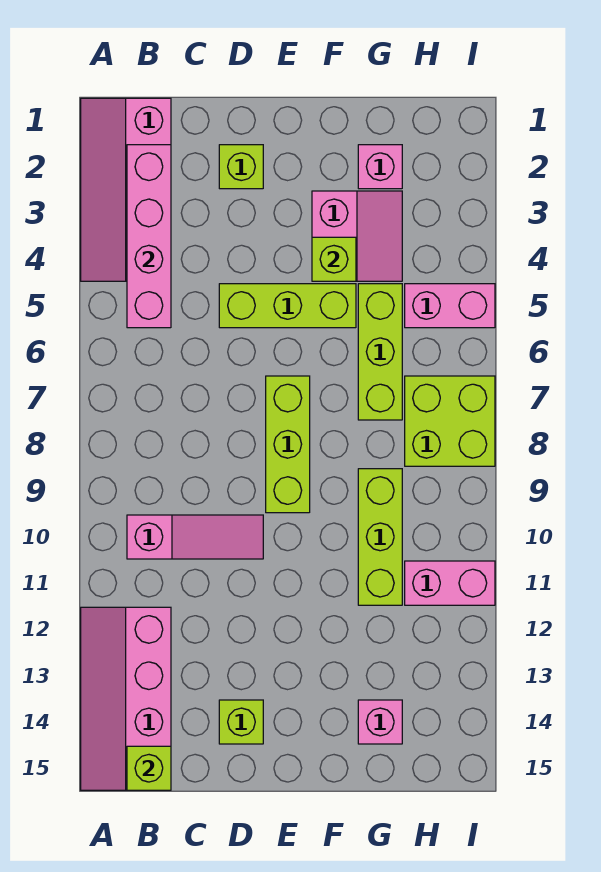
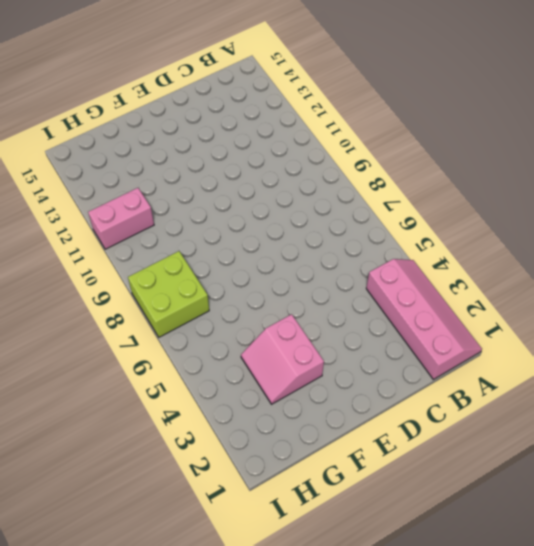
none -> pink 2x4 slope [81,607,171,790]
none -> pink 1x3 slope [127,515,263,559]
none -> lime 1x1 brick [219,145,263,189]

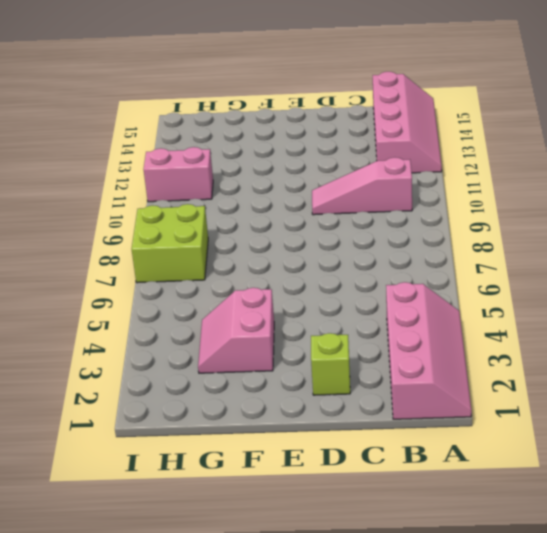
none -> lime 1x3 brick [219,284,356,328]
none -> lime 1x1 brick [219,700,263,744]
none -> lime 1x3 brick [266,376,310,513]

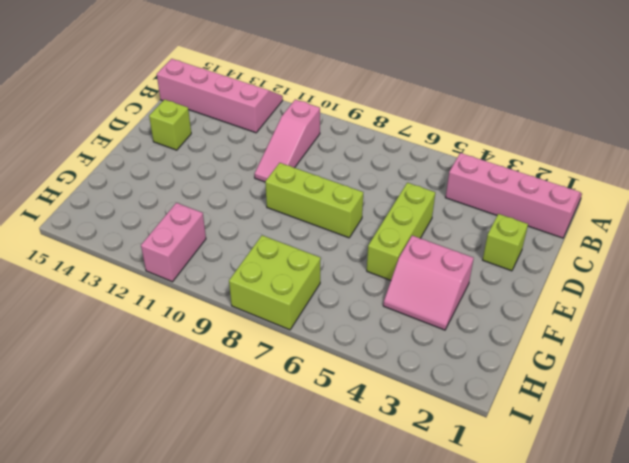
none -> pink 1x1 brick [358,145,402,189]
none -> lime 1x3 brick [358,284,402,420]
none -> lime 1x3 brick [358,469,402,605]

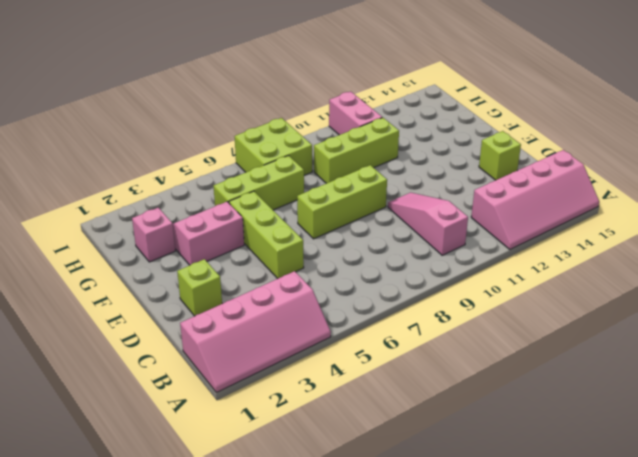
none -> pink 1x1 brick [358,700,402,744]
none -> pink 1x2 brick [405,284,495,328]
none -> pink 1x4 brick [127,145,171,328]

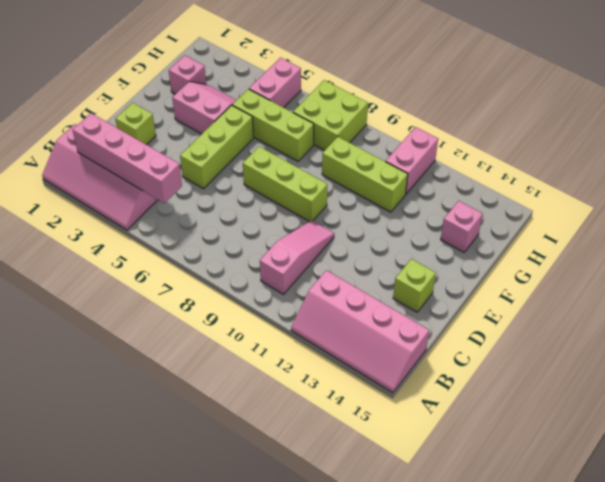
none -> lime 1x1 brick [127,746,171,790]
none -> lime 1x1 brick [312,237,356,281]

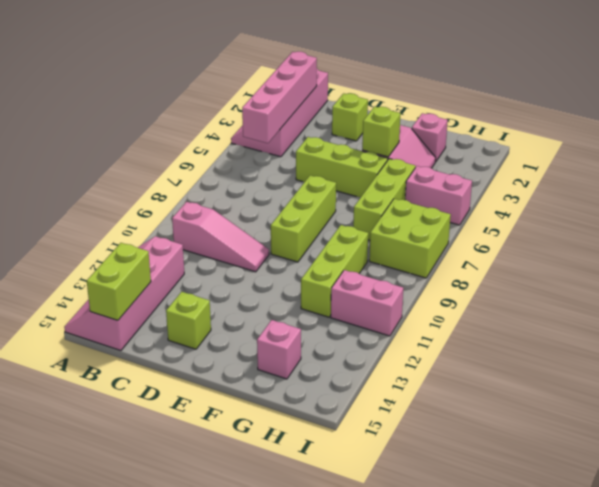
lime 1x2 brick [87,243,151,320] -> lime 1x1 brick [127,746,171,790]

